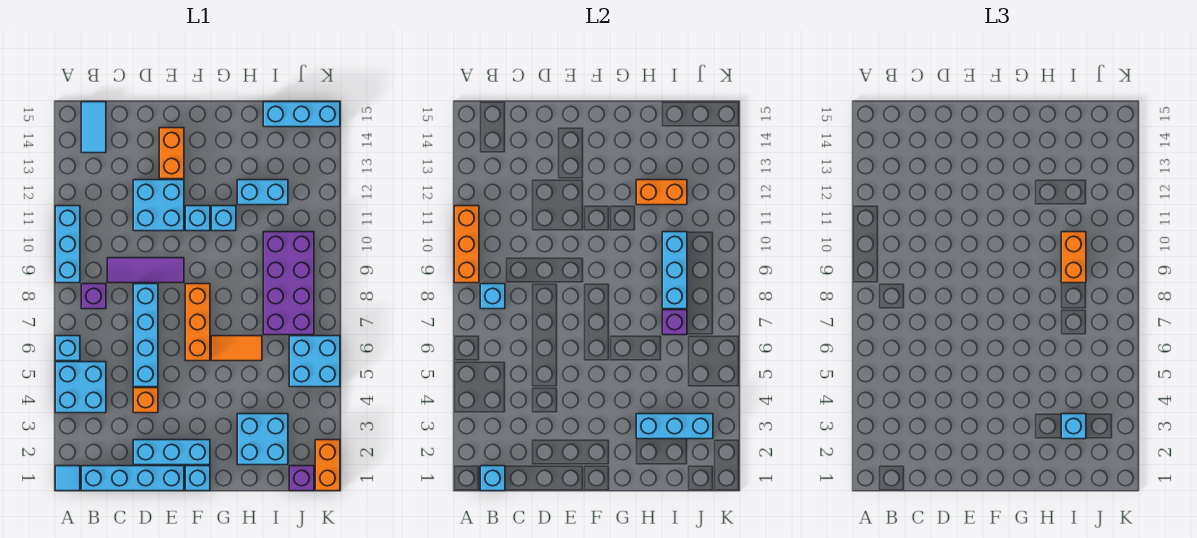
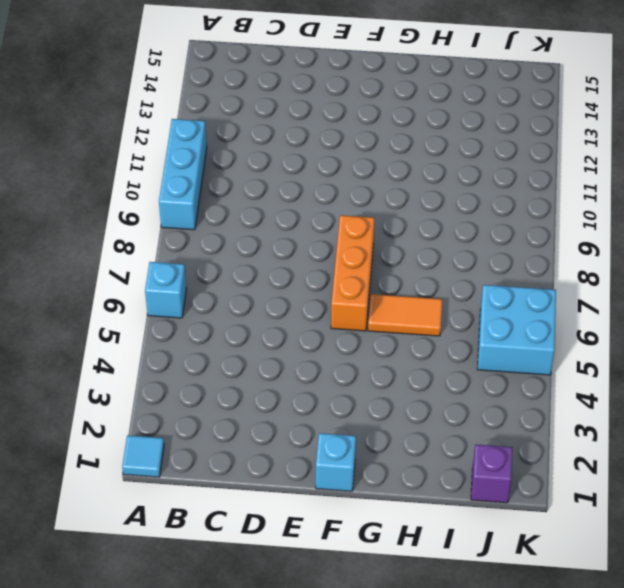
none -> cyan 2x2 brick [55,362,106,413]
none -> cyan 1x4 brick [81,466,184,491]
none -> purple 1x1 brick [81,284,106,309]
none -> cyan 1x2 tile [81,102,106,153]

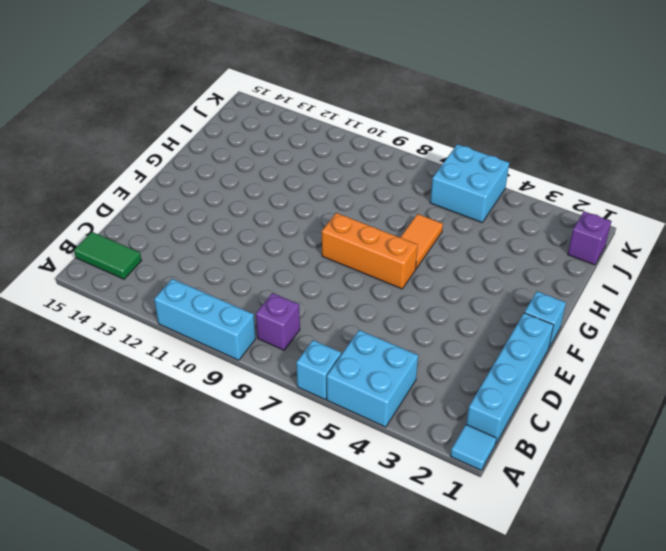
green 1x2 tile [74,232,142,279] -> cyan 1x2 tile [81,102,106,153]
none -> purple 1x3 tile [107,258,184,283]
none -> cyan 1x3 brick [133,440,210,465]
none -> orange 1x1 brick [133,388,158,413]
none -> cyan 1x4 brick [133,284,158,387]

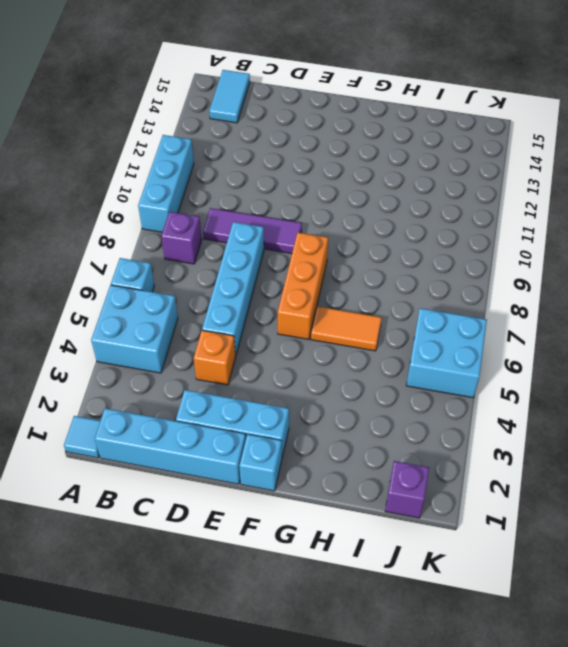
none -> cyan 2x2 brick [133,180,184,231]
none -> orange 1x2 brick [159,128,184,179]
none -> cyan 1x1 brick [185,206,210,231]
none -> cyan 1x1 brick [211,206,236,231]

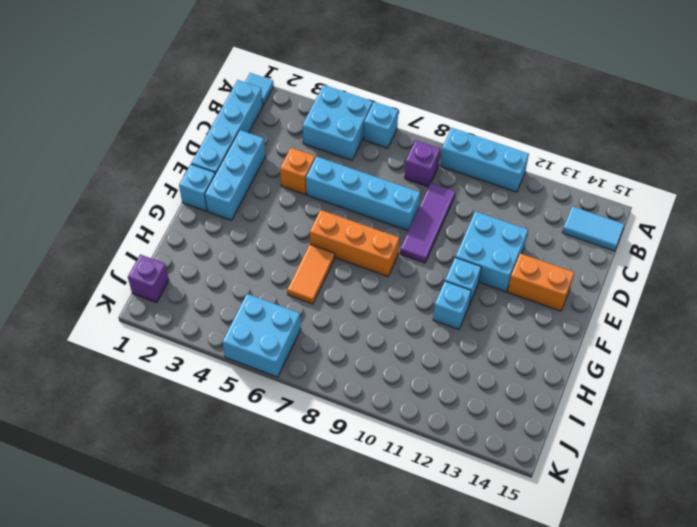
none -> cyan 2x2 brick [237,414,288,465]
none -> cyan 1x2 brick [237,180,288,205]
none -> purple 2x4 brick [263,232,314,335]
none -> cyan 1x3 brick [263,102,340,127]

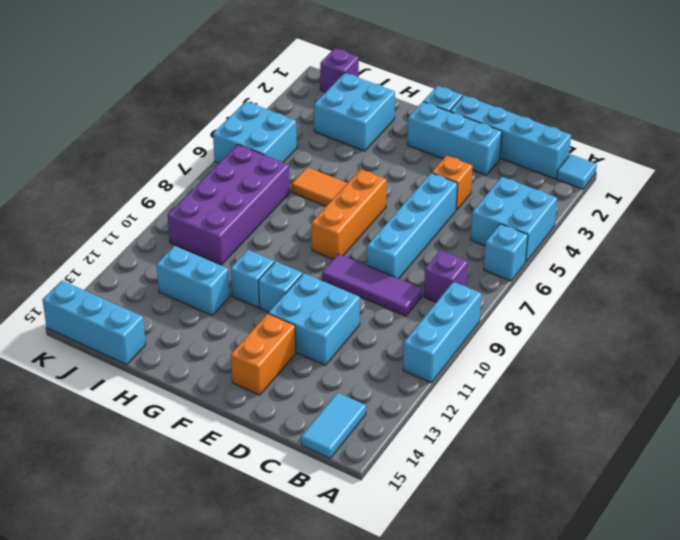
none -> orange 1x2 brick [315,440,340,491]
none -> orange 1x3 brick [454,206,479,283]
none -> cyan 1x1 brick [480,466,505,491]
none -> cyan 1x1 brick [480,284,505,309]

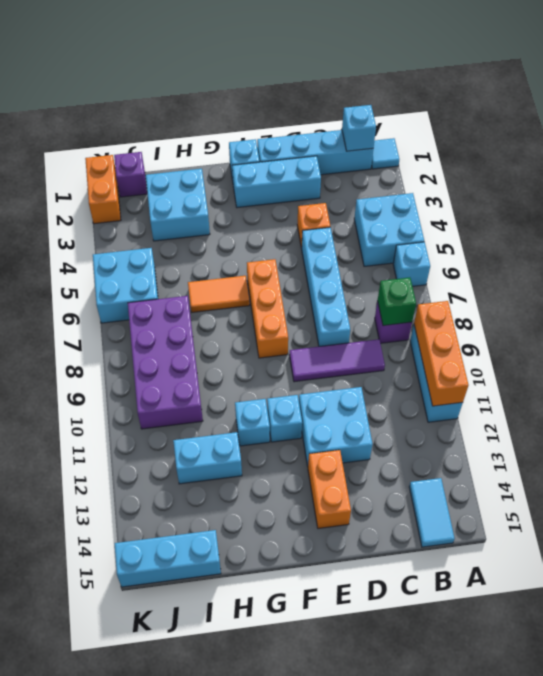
green 1x1 brick [378,277,416,326] -> cyan 1x1 brick [480,284,505,309]
none -> cyan 1x3 brick [636,414,713,439]
none -> orange 1x2 brick [636,180,687,205]
none -> purple 1x1 brick [662,310,687,335]
none -> cyan 1x3 brick [662,232,687,309]

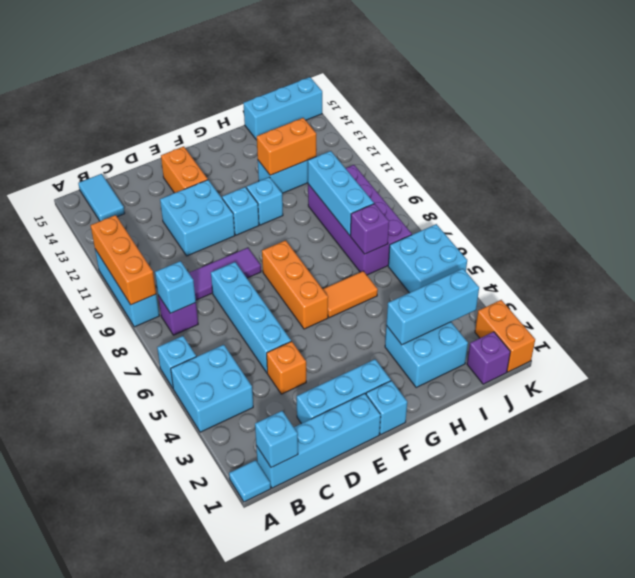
none -> cyan 1x1 brick [1061,414,1086,439]
none -> orange 1x2 brick [1061,232,1086,283]

